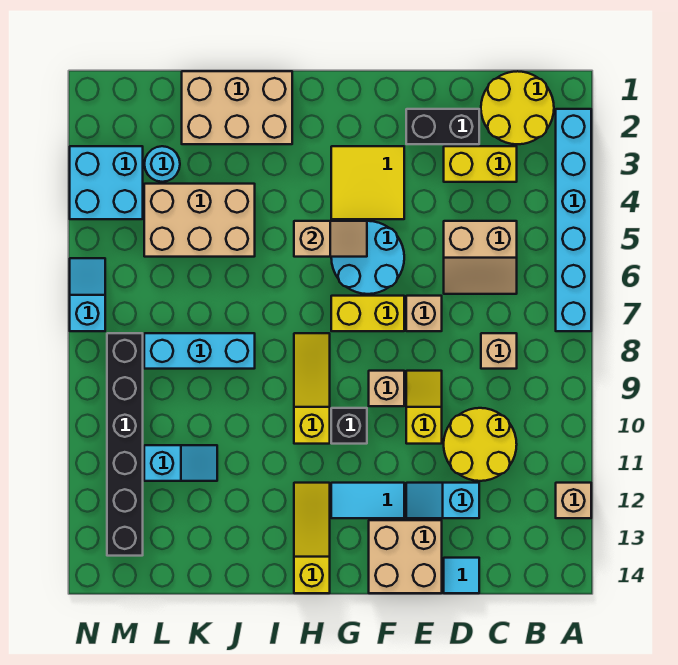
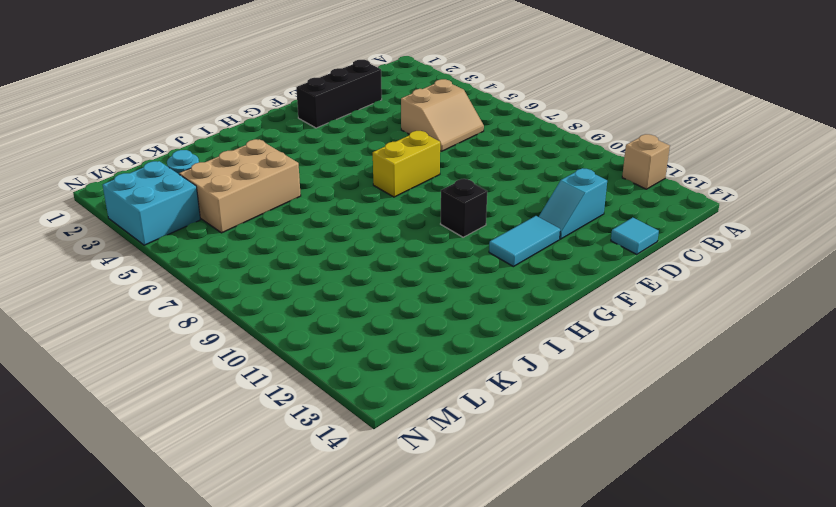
black 1x3 brick [296,60,382,128] -> black 1x2 brick [406,109,479,144]
none -> cyan 1x6 brick [556,109,591,331]
none -> yellow 2x2 round brick [481,71,554,144]
none -> yellow 1x2 brick [444,146,517,182]
none -> tan 1x1 brick [481,333,517,369]

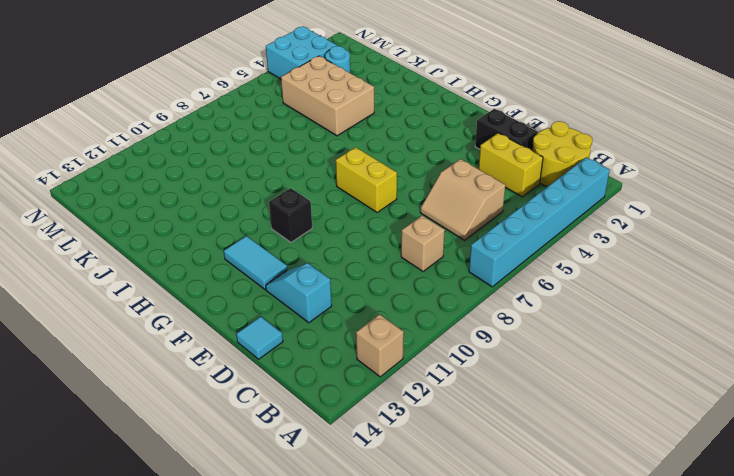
none -> yellow 2x2 round brick [444,408,517,481]
none -> tan 1x1 brick [406,296,442,331]
none -> yellow 1x2 slope [406,371,442,444]
none -> tan 2x2 brick [369,520,442,593]

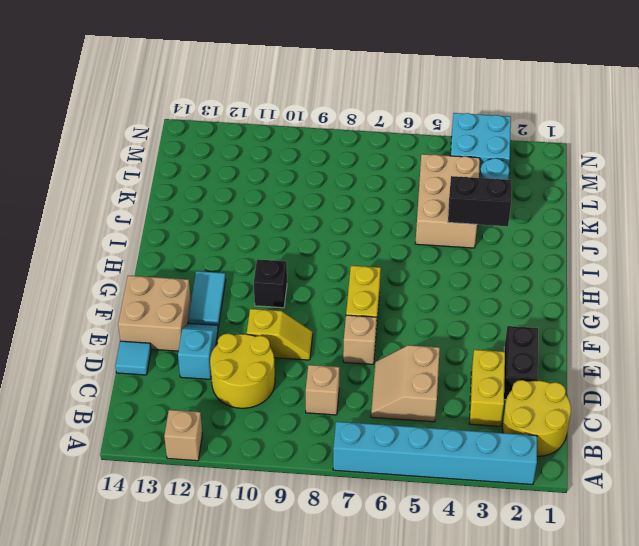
black 1x2 brick [448,176,512,226] -> none
none -> yellow 2x2 tile [331,146,404,219]
none -> cyan 2x2 round brick [331,221,404,294]
none -> tan 1x1 brick [369,371,404,406]
none -> yellow 1x3 slope [294,333,330,444]

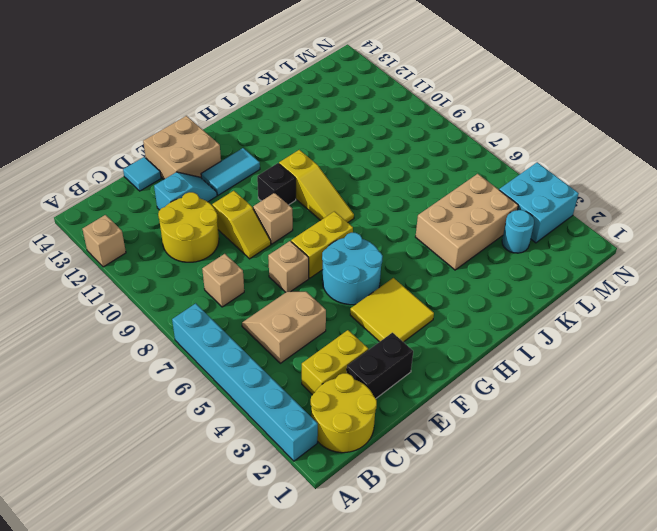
none -> yellow 1x3 slope [294,483,330,593]
none -> tan 2x3 brick [182,71,292,144]
none -> cyan 1x3 brick [144,333,255,369]
none -> cyan 1x2 slope [144,445,217,481]

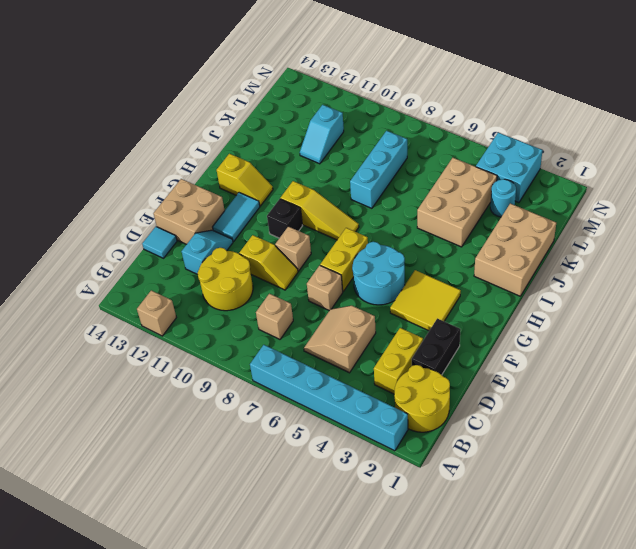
yellow 1x2 slope [217,154,273,206] -> yellow 1x3 slope [294,483,330,593]
none -> black 1x6 brick [107,333,143,556]
none -> cyan 1x2 slope [70,258,105,331]
none -> tan 1x2 slope [294,221,367,257]

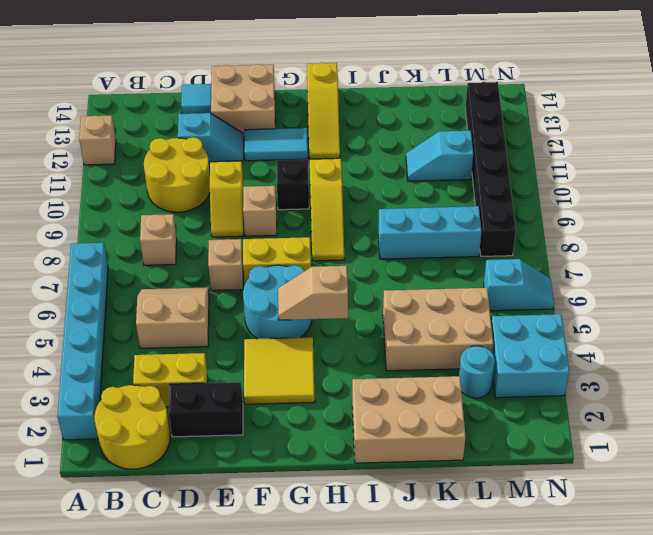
cyan 1x2 slope [484,259,554,311] -> cyan 1x2 slope turned to [70,258,105,331]

